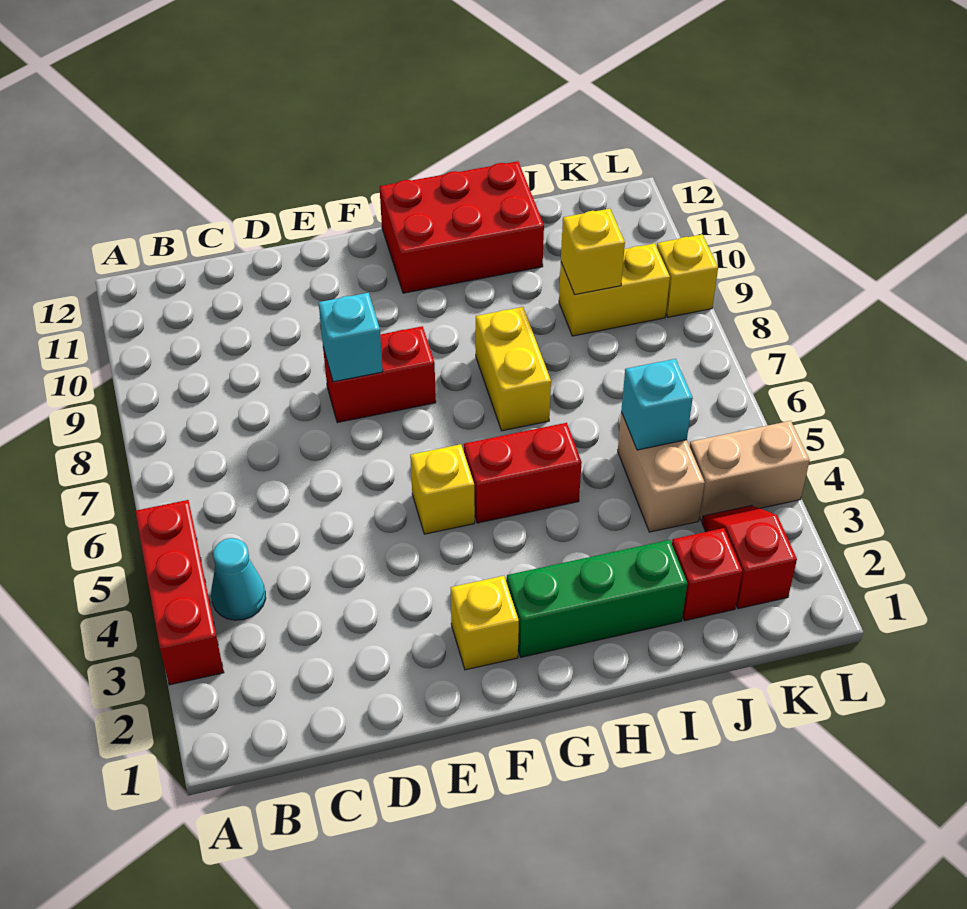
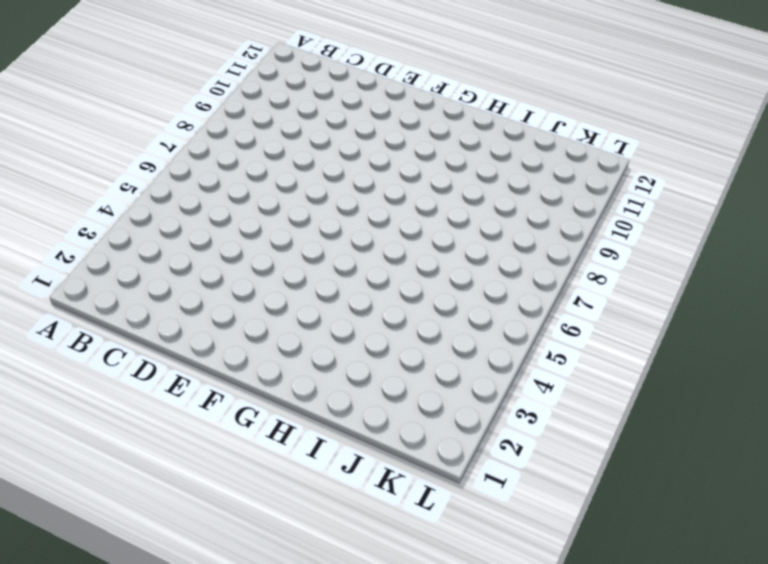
none -> red 1x3 brick [135,500,224,685]
none -> cyan 1x1 cone [211,538,266,620]
none -> red 1x2 brick [323,326,436,423]

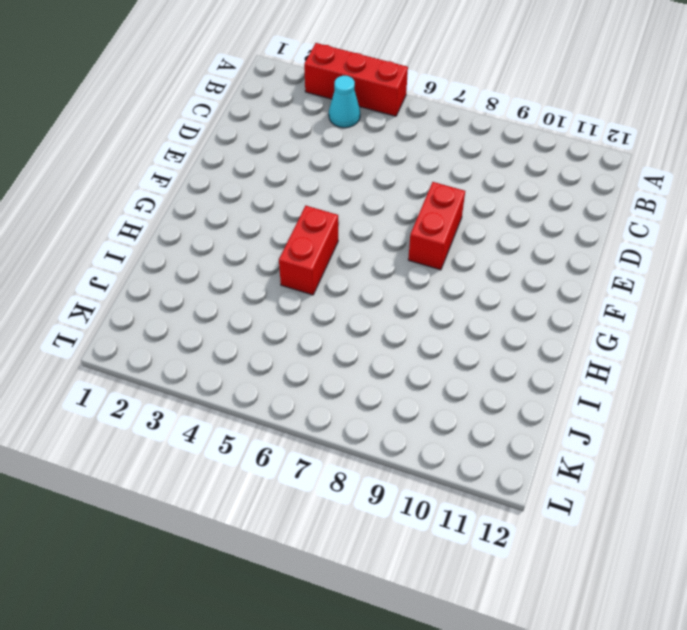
none -> yellow 1x1 brick [451,576,519,670]
none -> yellow 1x1 brick [410,444,475,534]
none -> green 1x3 brick [507,540,687,657]

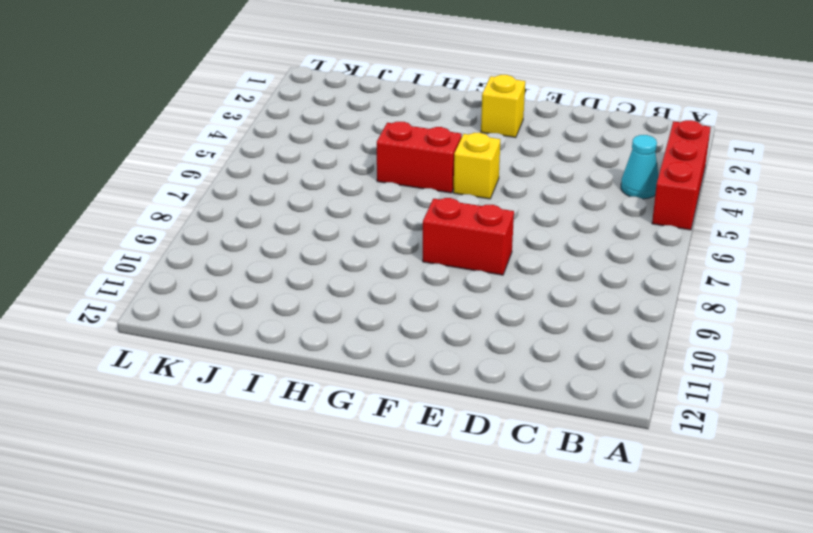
none -> green 1x3 brick [507,540,687,657]
none -> red 2x3 brick [379,161,544,293]
none -> yellow 1x2 brick [476,307,551,431]

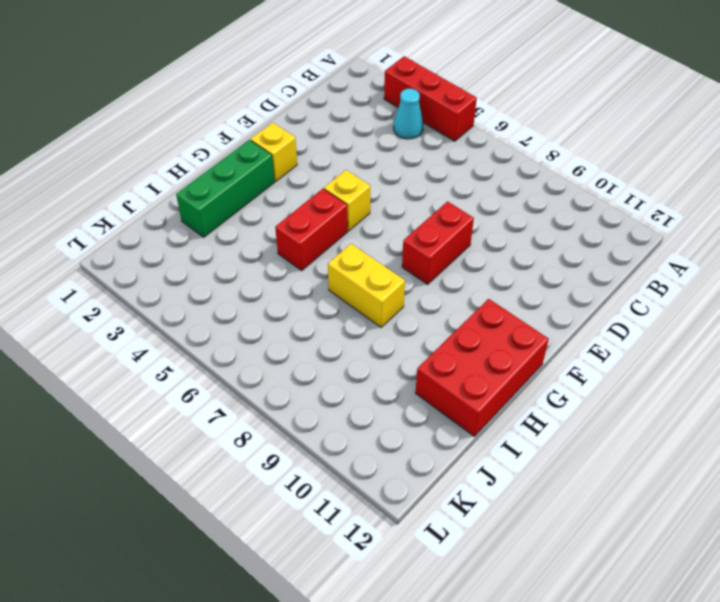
none -> red 1x1 brick [672,528,742,621]
none -> tan 1x2 brick [618,412,705,532]
none -> yellow 1x2 brick [559,243,670,336]

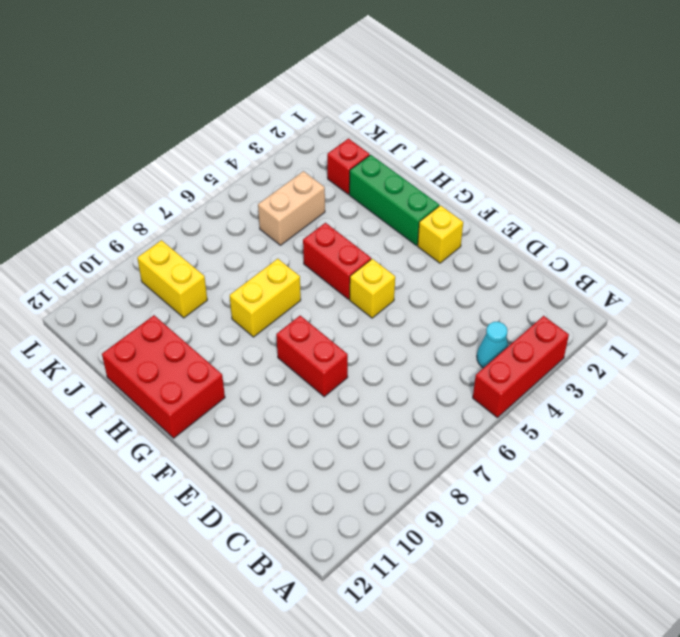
none -> red 1x2 slope [702,506,797,609]
none -> tan 1x2 brick [689,421,810,521]
none -> yellow 1x1 brick [657,234,718,317]

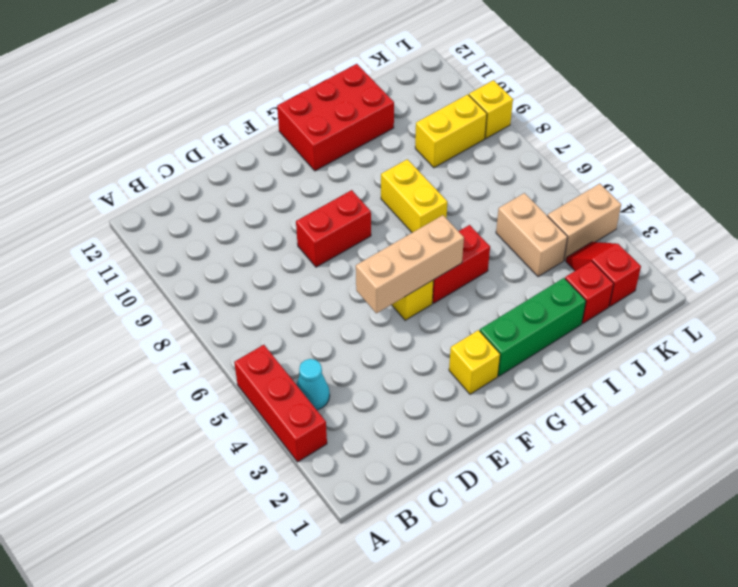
tan 1x3 brick [356,215,464,313] -> none
none -> cyan 1x1 brick [318,293,383,382]
none -> cyan 1x1 brick [621,359,693,450]
none -> yellow 1x1 brick [561,209,625,294]

